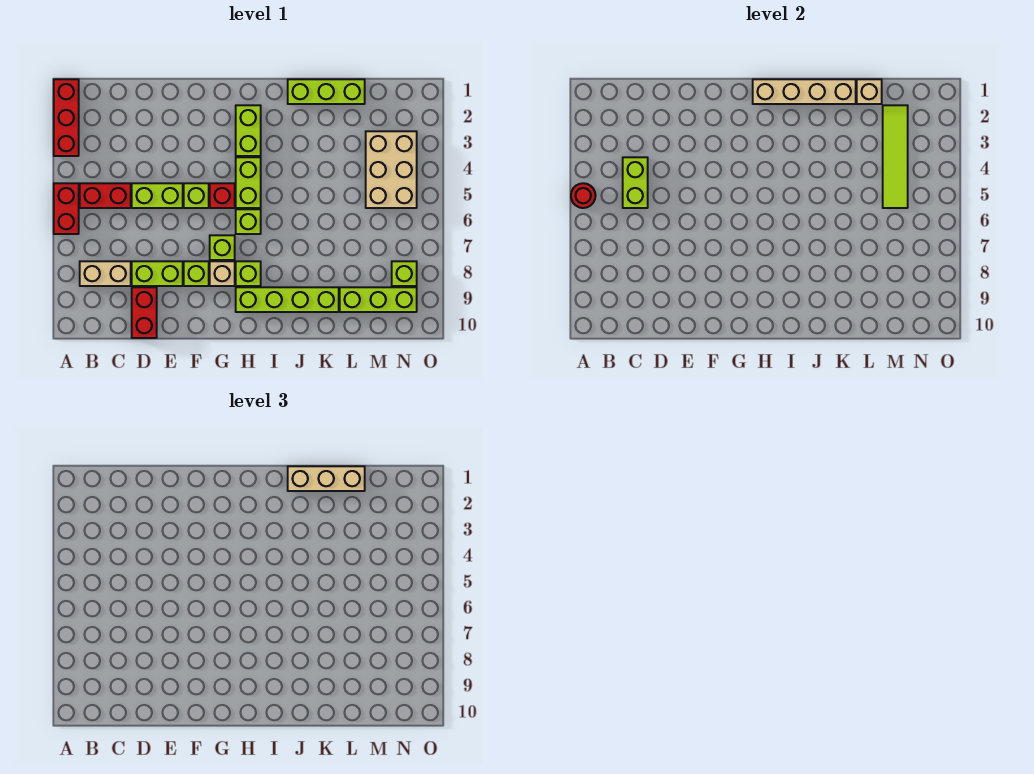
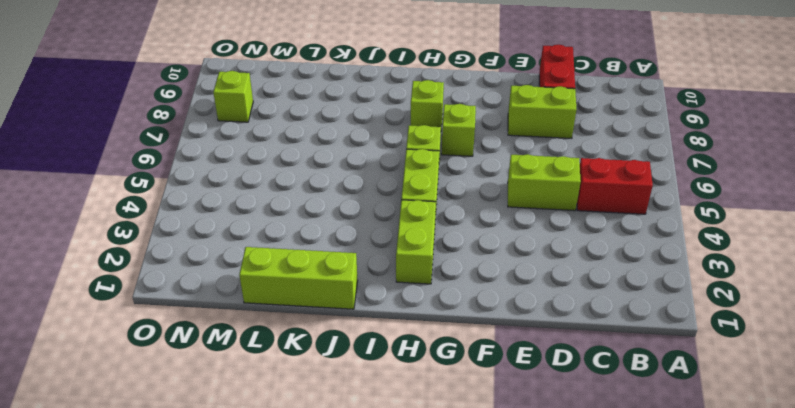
none -> red 1x3 brick [54,79,79,156]
none -> red 1x2 brick [54,183,79,234]
none -> tan 1x2 brick [80,261,131,286]

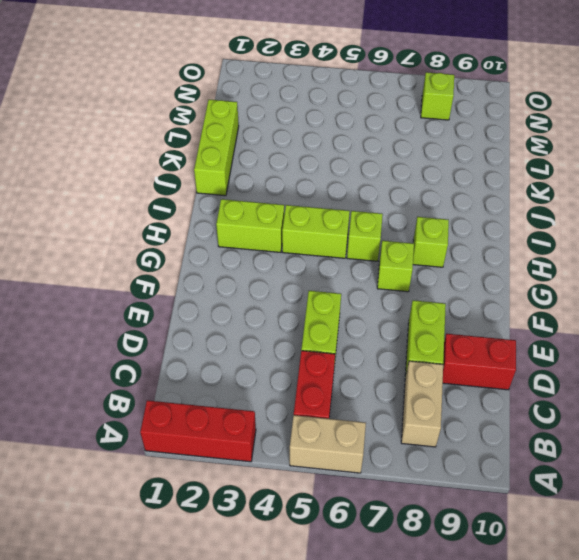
tan 1x2 brick [290,415,366,473] -> red 1x2 brick [54,183,79,234]
none -> lime 1x1 brick [184,183,209,208]
none -> lime 1x1 brick [184,261,209,286]
none -> red 1x1 brick [210,183,235,208]

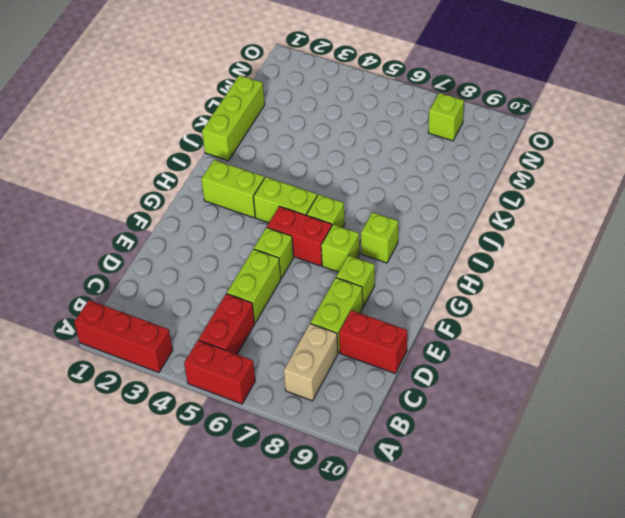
red 1x2 brick [267,206,332,266] -> red 1x1 brick [210,183,235,208]
none -> tan 1x1 brick [210,261,235,286]
none -> lime 1x4 brick [236,287,339,312]
none -> lime 1x3 brick [340,287,417,312]

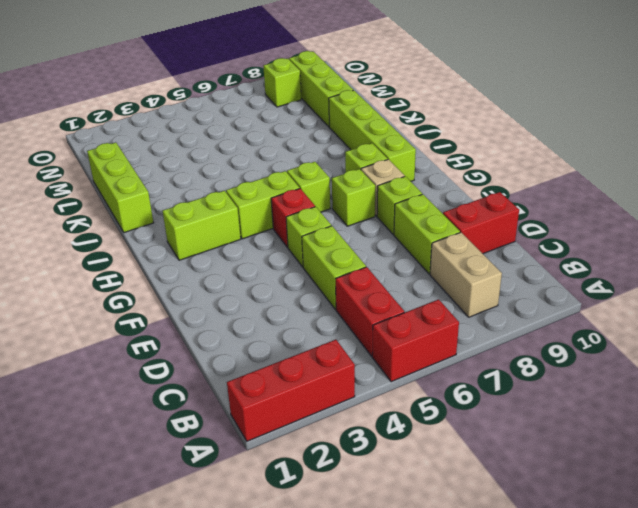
none -> tan 2x3 brick [366,131,417,208]
none -> red 1x1 round brick [571,183,596,208]
none -> lime 1x2 brick [623,157,648,208]

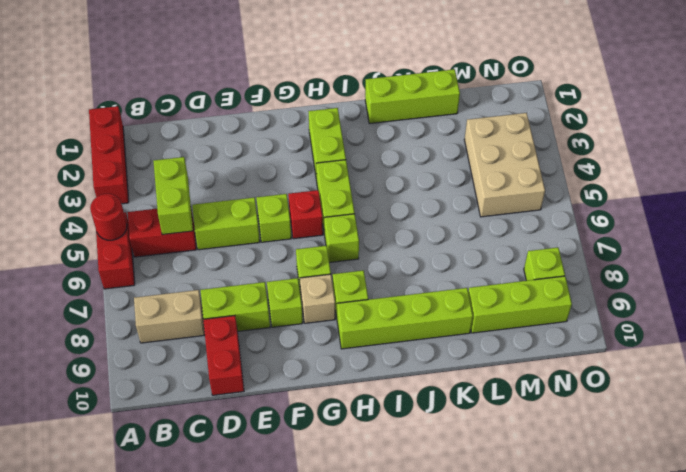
none -> tan 1x4 brick [753,79,856,104]
none -> tan 1x1 brick [857,79,882,104]
none -> lime 1x4 tile [883,105,908,208]

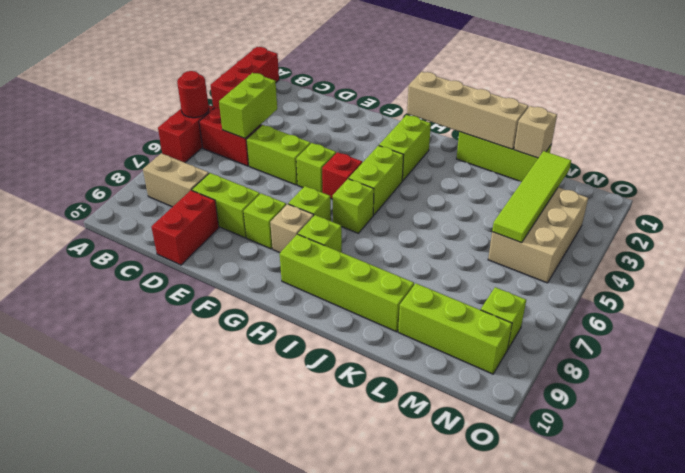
none -> tan 1x3 brick [288,466,365,491]

